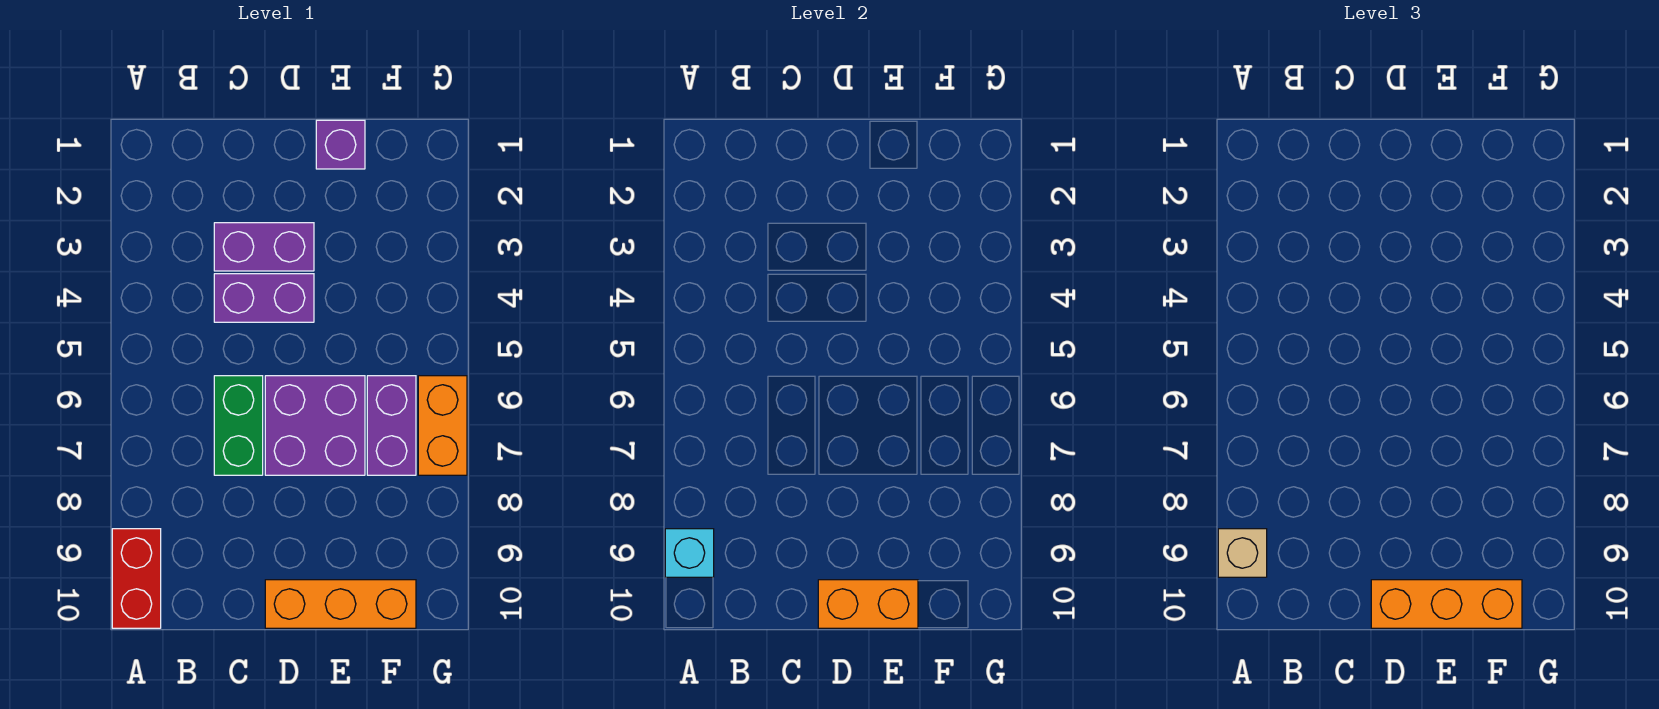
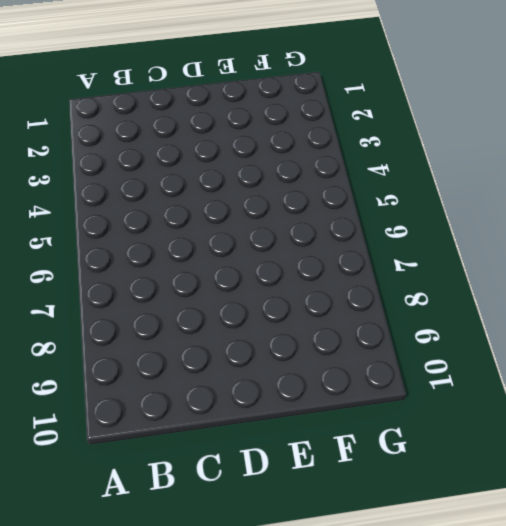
none -> red 1x2 brick [112,529,161,628]
none -> purple 1x2 brick [214,223,314,271]
none -> purple 1x2 brick [214,274,314,322]

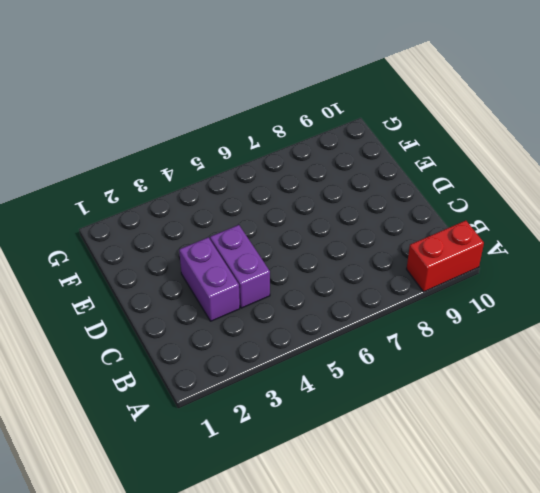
none -> green 1x2 brick [214,376,263,475]
none -> purple 2x2 brick [265,376,365,475]
none -> orange 1x3 brick [265,580,416,628]

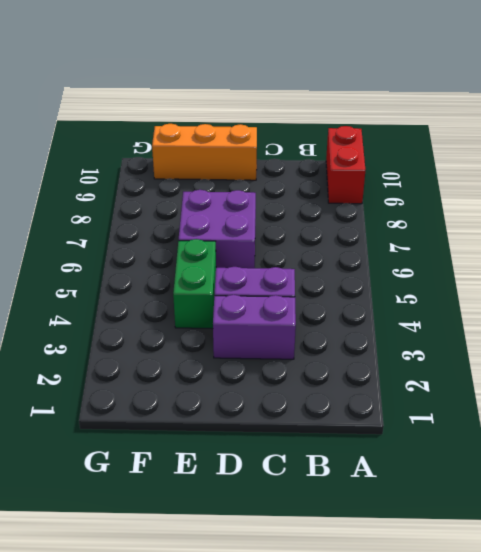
green 1x2 brick [173,239,216,329] -> green 1x2 brick moved to [214,376,263,475]
none -> purple 1x1 brick [316,120,365,169]
none -> purple 1x2 brick [367,376,416,475]
none -> orange 1x2 brick [418,376,467,475]

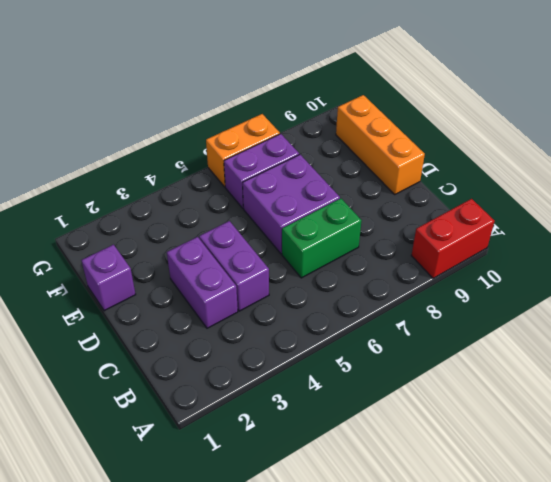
none -> cyan 1x1 brick [665,529,714,577]
none -> orange 1x2 brick [818,580,918,628]
none -> tan 1x1 brick [1218,529,1267,577]

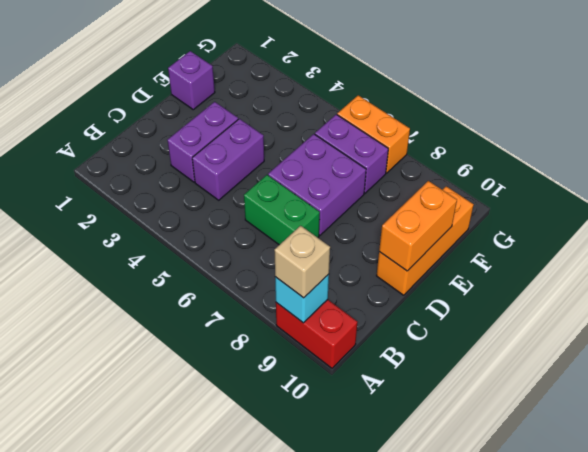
none -> orange 1x3 brick [1371,580,1522,628]

